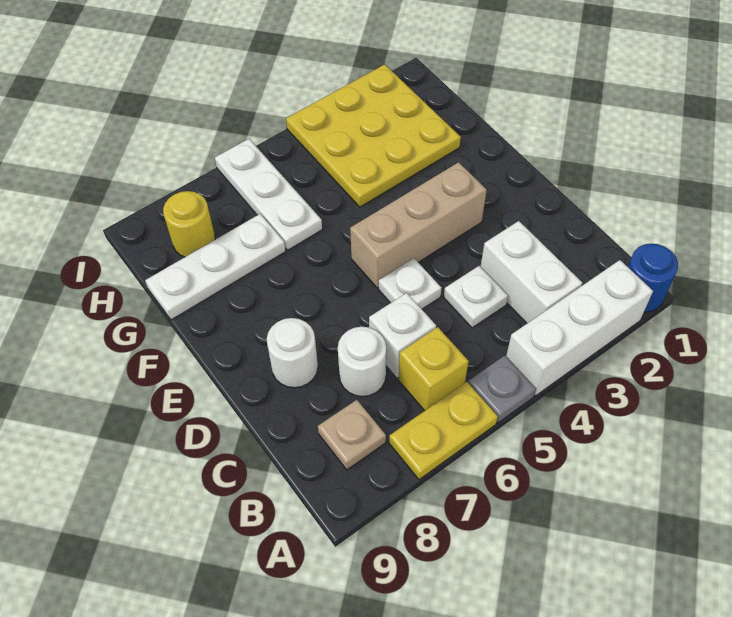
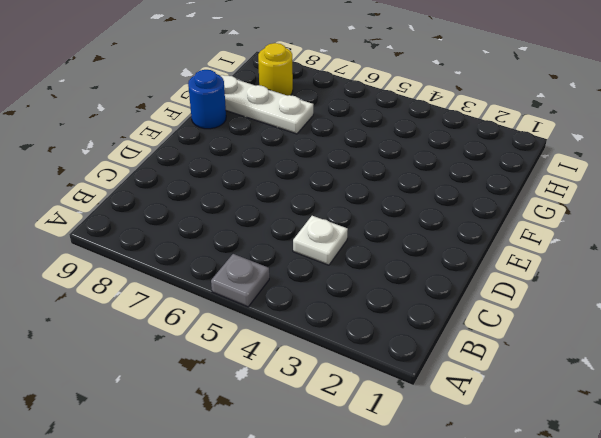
blue 1x1 round brick [188,70,226,129] -> blue 1x1 round brick moved to [628,243,678,312]
none -> white 1x3 brick [506,260,653,396]
none -> yellow 1x2 plate [389,382,498,480]
none -> white 1x2 brick [481,221,582,323]

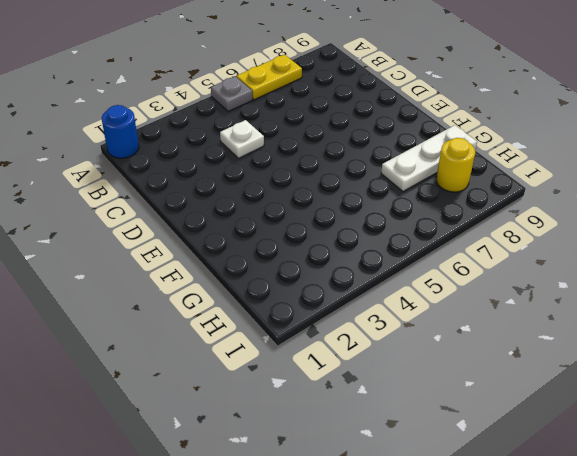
none -> white 1x3 brick [506,260,653,396]
none -> white 1x2 brick [481,221,582,323]
none -> yellow 1x1 brick [398,327,469,411]

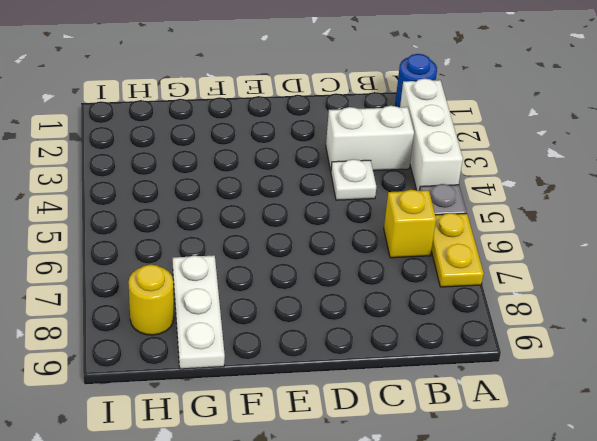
none -> tan 1x1 plate [318,400,386,470]
none -> white 1x1 brick [369,293,436,378]
none -> white 1x1 round brick [338,327,386,397]

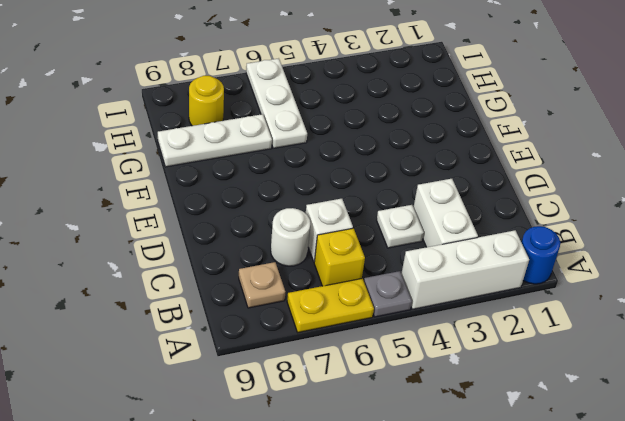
none -> white 1x1 plate [379,258,441,309]
none -> white 1x1 round brick [267,318,318,388]
none -> tan 1x3 brick [350,162,487,288]

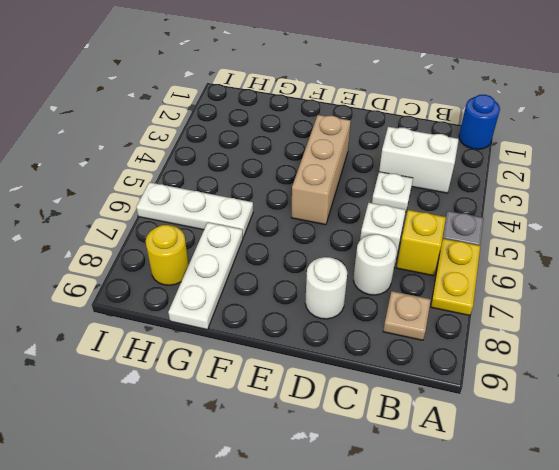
none -> white 1x3 brick [506,260,653,396]
none -> white 1x1 plate [379,258,441,309]
none -> yellow 3x3 plate [286,64,461,207]

